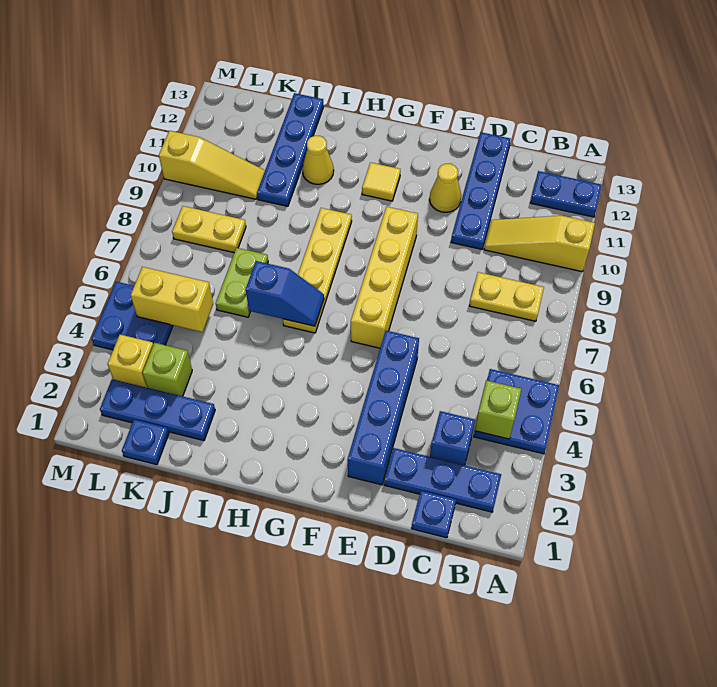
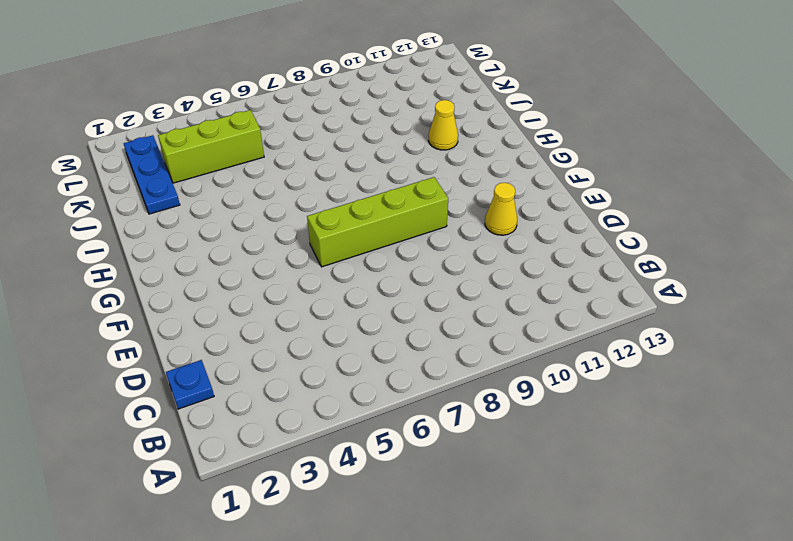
lime 1x4 brick [307,177,448,267] -> yellow 1x4 brick [351,207,418,348]
lime 1x3 brick [158,110,264,183] -> lime 1x1 brick [143,343,192,396]
none -> blue 2x2 plate [474,369,559,454]
none -> yellow 1x3 slope [484,216,595,272]
none -> blue 1x2 plate [531,171,602,217]

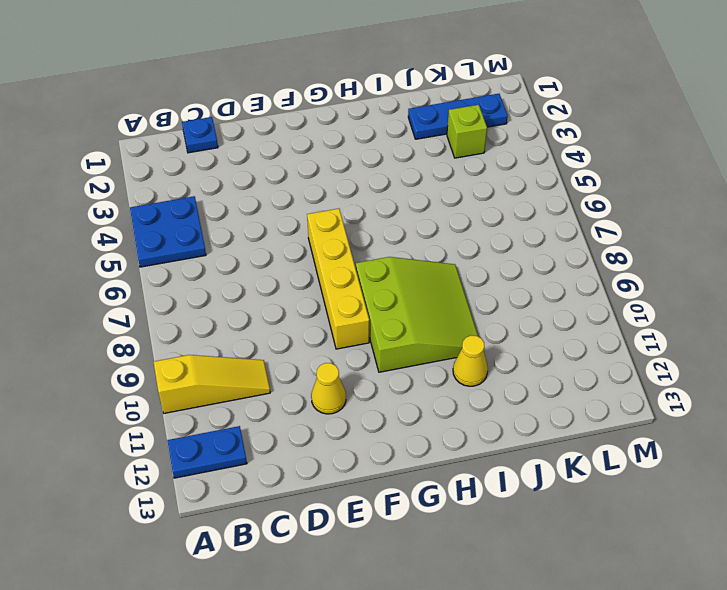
lime 3x3 slope [356,257,478,372] -> yellow 1x4 plate [283,208,352,333]
none -> blue 1x3 plate [384,448,501,512]
none -> yellow 1x2 plate [470,272,544,321]
none -> blue 1x1 brick [430,411,475,465]

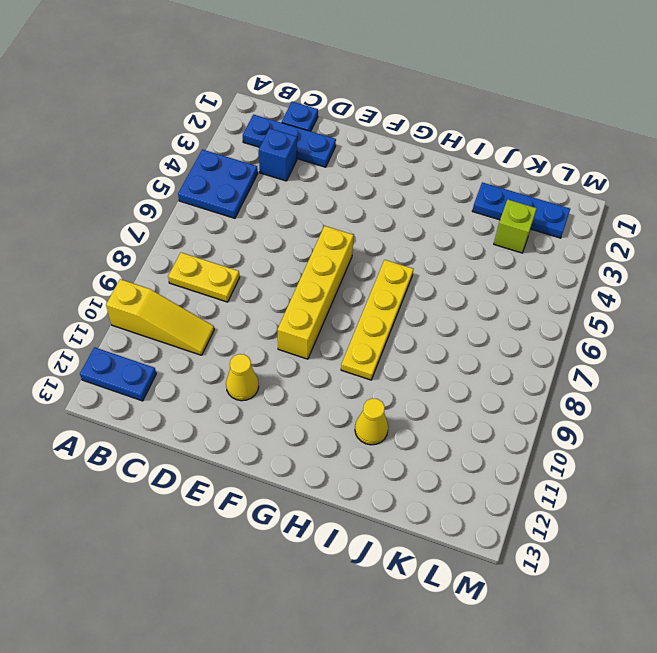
none -> blue 1x4 plate [451,132,511,249]
none -> blue 1x4 brick [348,331,419,485]
none -> yellow 1x1 tile [362,162,400,201]

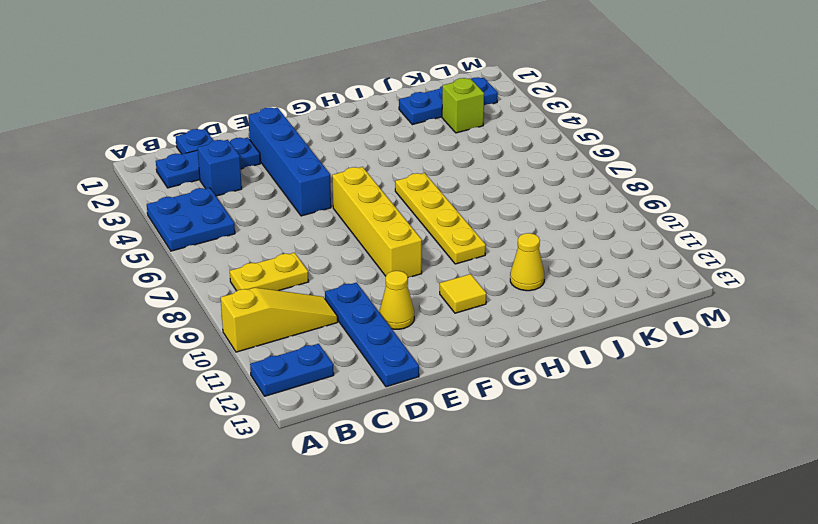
none -> lime 1x2 plate [216,248,268,317]
none -> blue 1x4 plate [257,93,324,206]
none -> blue 1x1 plate [122,420,169,465]

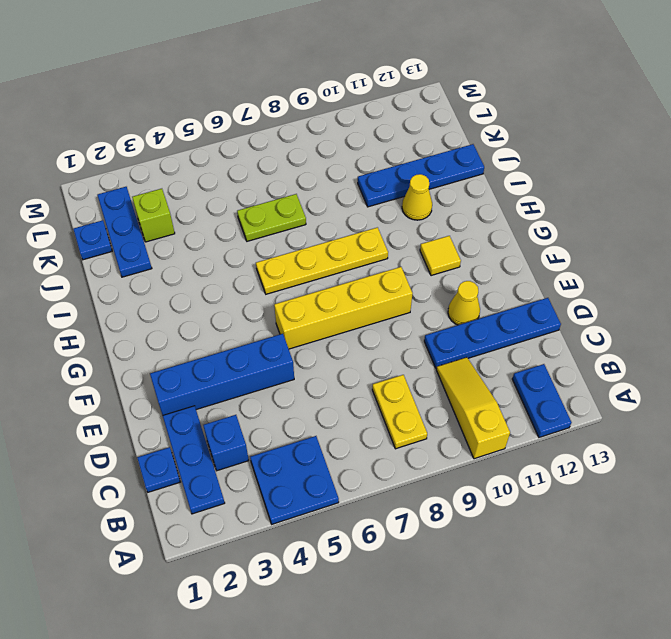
none -> yellow 1x2 plate [172,206,246,253]
none -> yellow 1x3 slope [159,131,265,199]
none -> yellow 1x1 brick [108,335,153,388]

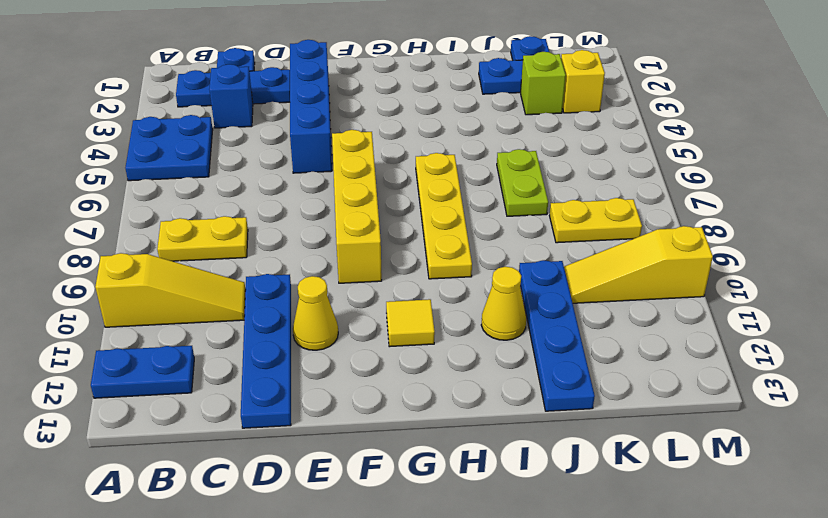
none -> blue 2x2 plate [92,282,173,350]
none -> lime 1x1 brick [475,380,521,439]
none -> blue 1x2 slope [246,261,324,326]

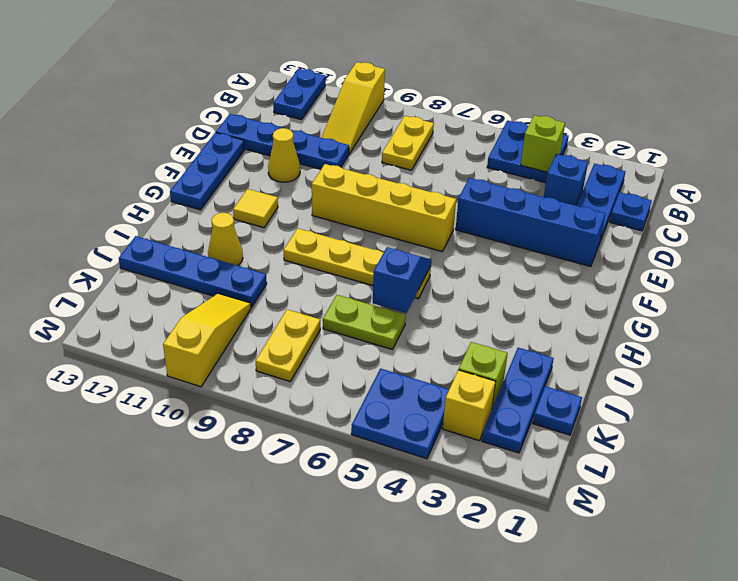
blue 1x3 plate [170,133,244,210] -> none
none -> yellow 1x2 brick [131,267,213,332]

